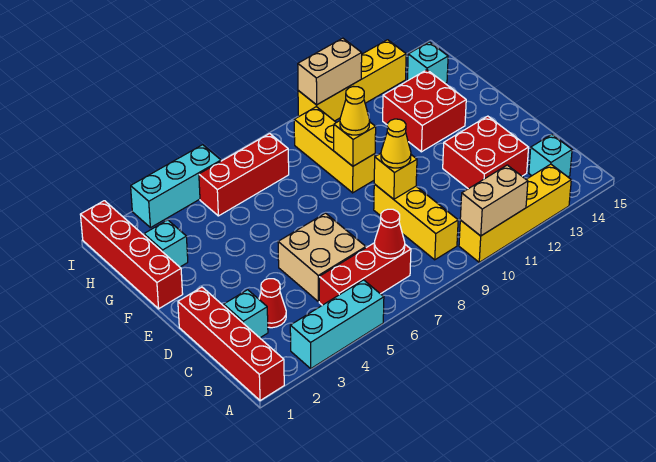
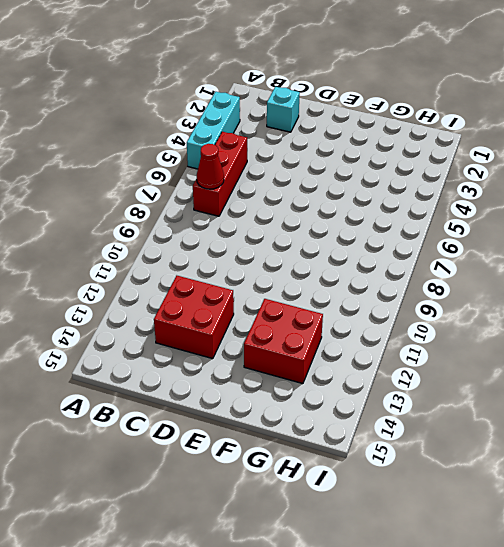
none -> red 1x4 brick [178,287,284,401]
none -> yellow 1x4 brick [459,164,571,262]
none -> yellow 1x3 brick [374,184,458,260]

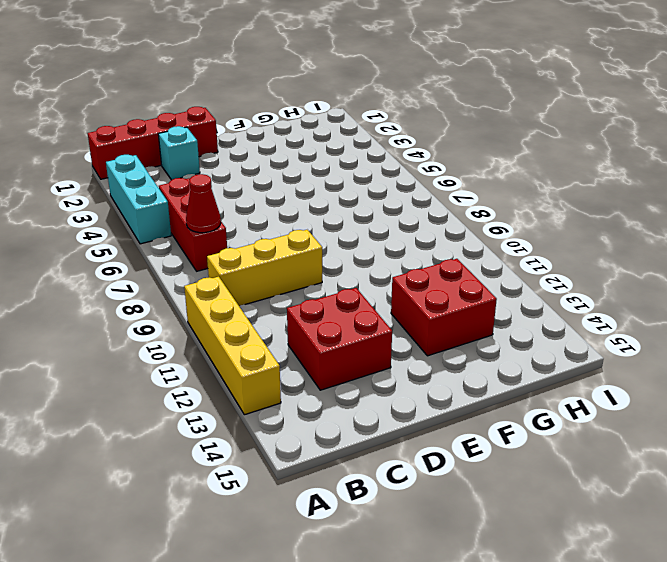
none -> cyan 1x1 brick [529,134,572,177]
none -> red 1x1 cone [259,279,286,328]
none -> tan 2x2 brick [278,213,366,302]

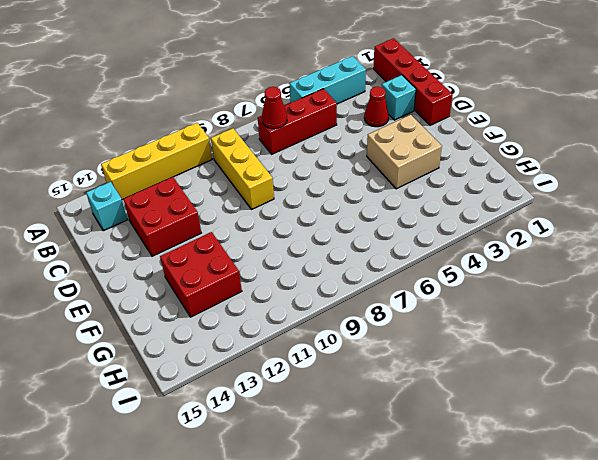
tan 2x2 brick [367,115,442,189] -> tan 2x2 brick moved to [278,213,366,302]
none -> red 1x4 brick [80,201,183,309]
none -> yellow 1x3 brick [294,107,375,193]
none -> cyan 1x1 brick [144,220,188,267]

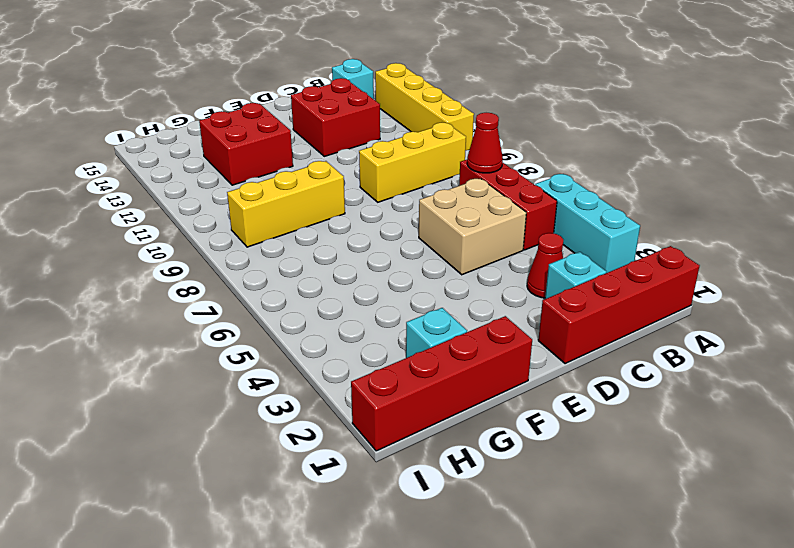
none -> red 1x3 brick [199,134,289,216]
none -> cyan 1x1 brick [408,42,448,83]
none -> cyan 1x3 brick [131,145,221,228]

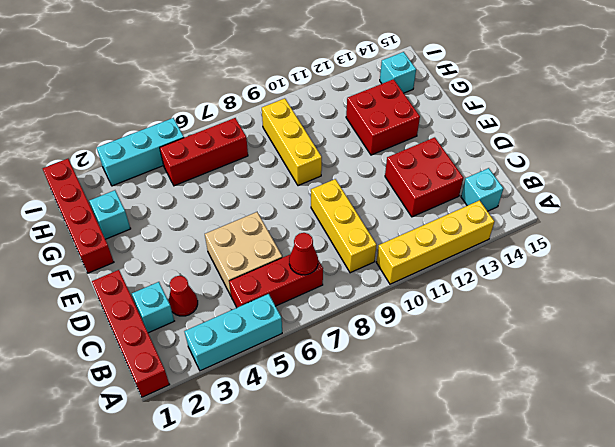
none -> yellow 1x4 brick [298,40,406,121]
none -> tan 1x2 brick [460,165,528,236]
none -> yellow 1x1 brick [374,153,417,199]

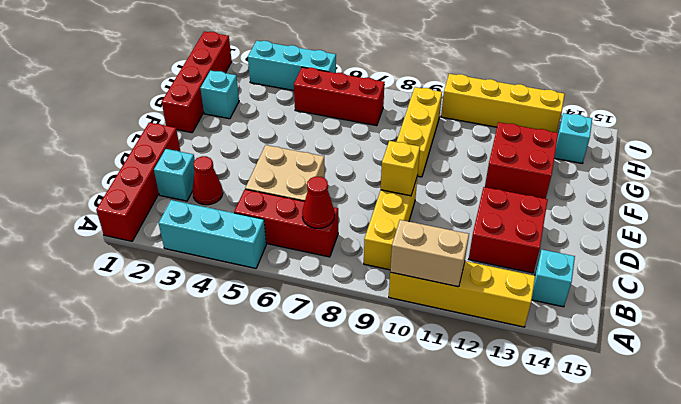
none -> yellow 1x1 brick [334,121,376,166]
none -> tan 1x2 brick [298,38,362,105]
none -> yellow 1x1 cone [381,119,411,168]

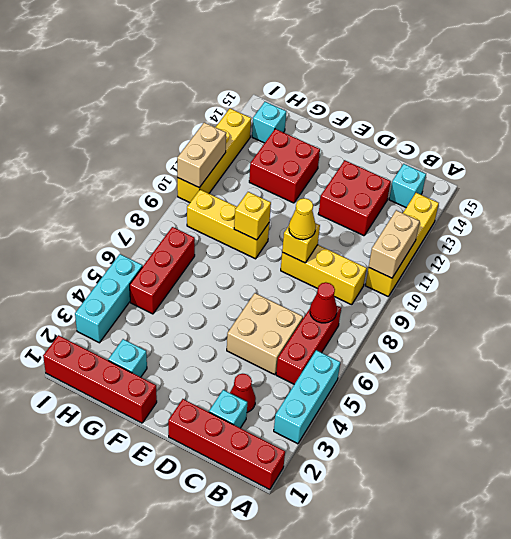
none -> yellow 1x1 cone [340,87,370,135]

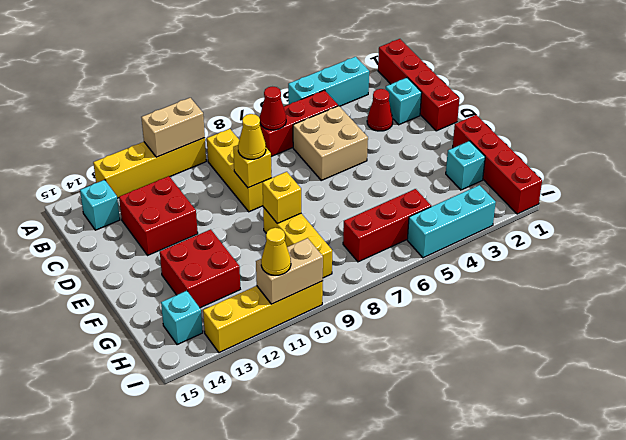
yellow 1x1 cone [261,228,291,275] -> yellow 1x1 cone moved to [340,87,370,135]

